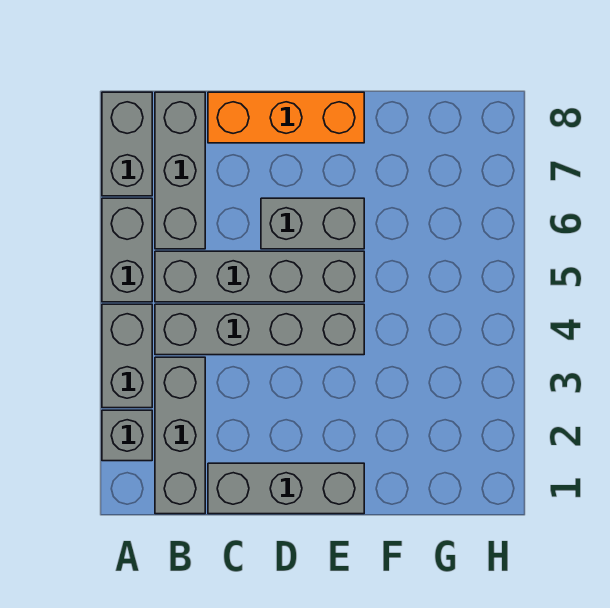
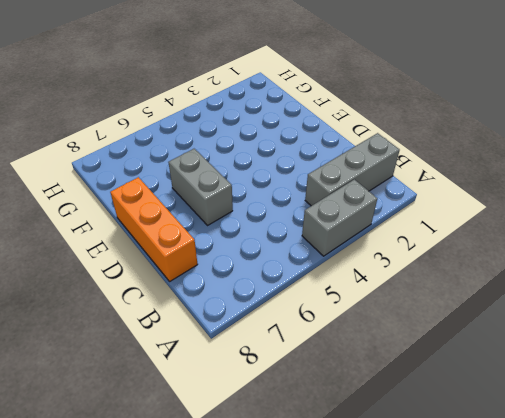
none -> grey 1x1 brick [102,410,152,461]
none -> grey 1x2 brick [102,198,152,302]

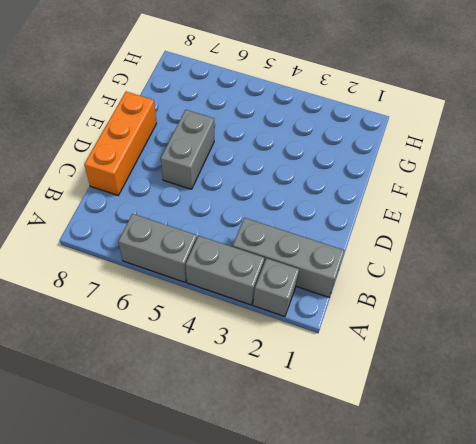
none -> grey 1x2 brick [102,92,152,196]
none -> grey 1x4 brick [155,304,364,355]

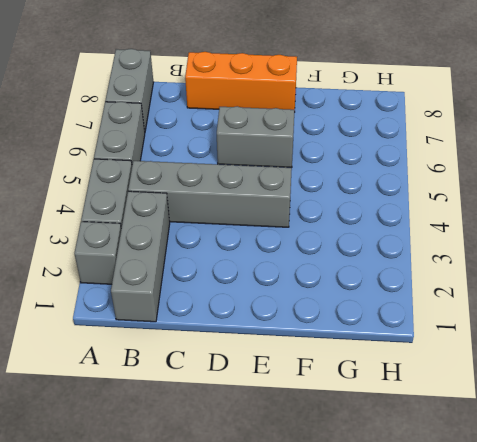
none -> grey 1x4 brick [155,251,364,302]
none -> grey 1x3 brick [155,92,205,249]

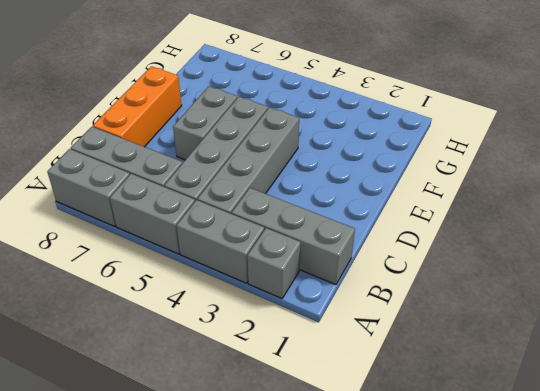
none -> grey 1x3 brick [208,463,364,514]

